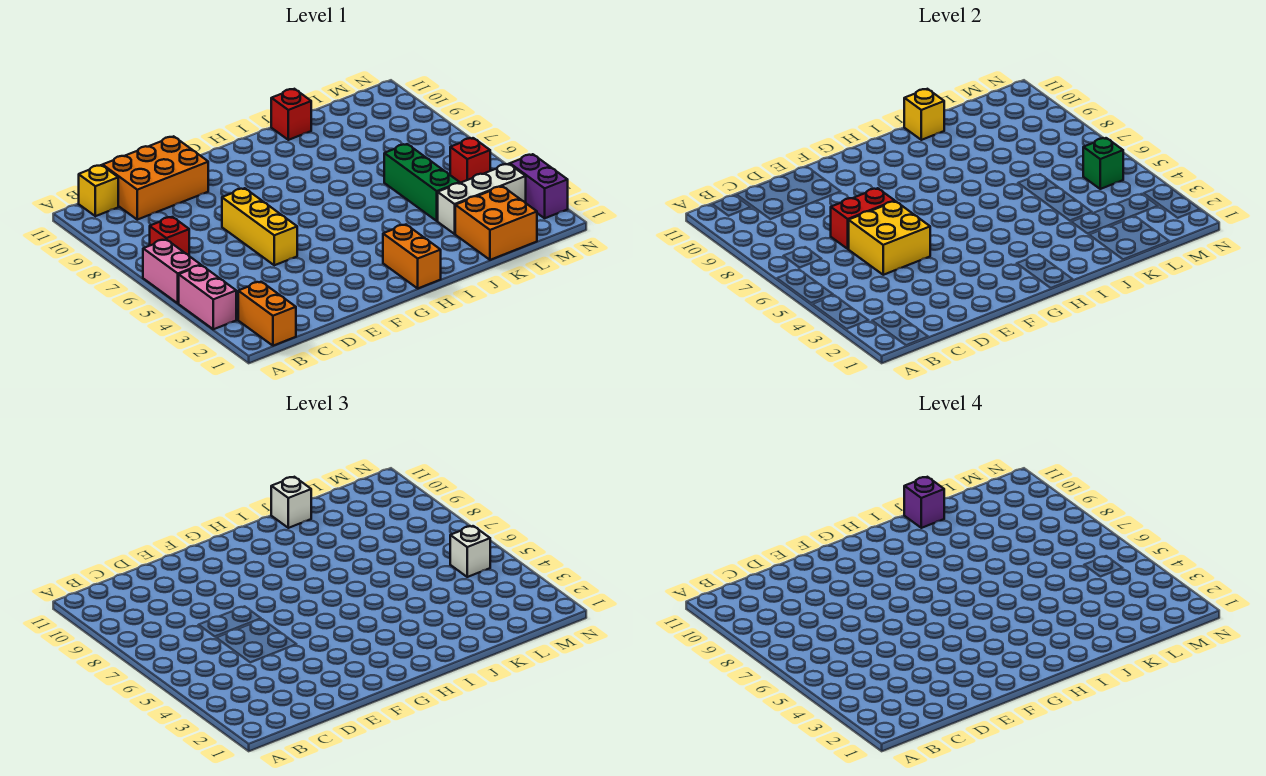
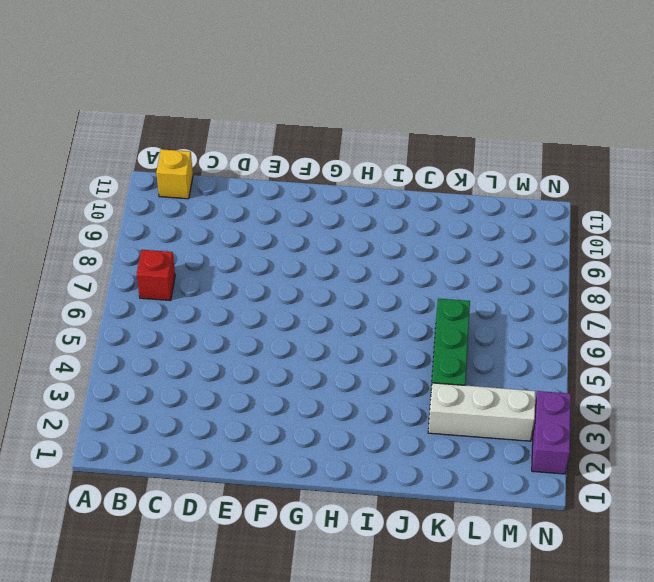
none -> pink 1x2 brick [179,265,236,329]
none -> pink 1x2 brick [143,240,201,303]
none -> orange 1x2 brick [238,282,296,346]

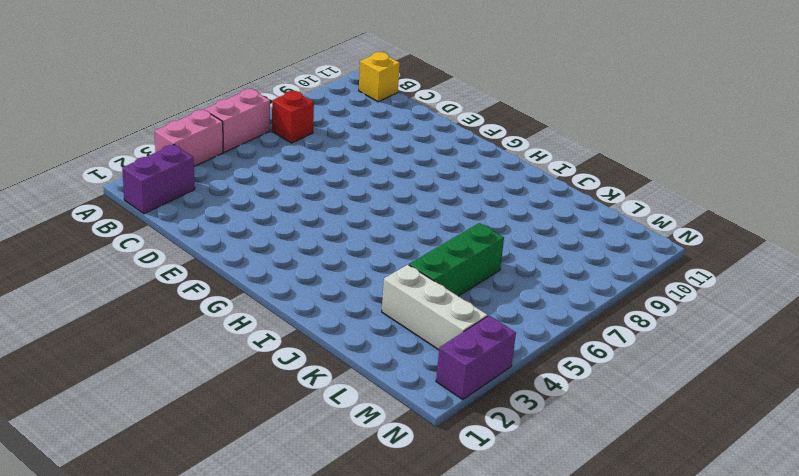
purple 1x2 brick [122,145,195,214] -> orange 1x2 brick [238,282,296,346]
none -> orange 2x3 brick [103,136,208,220]
none -> yellow 1x3 brick [222,188,297,265]
none -> orange 1x2 brick [383,225,441,288]

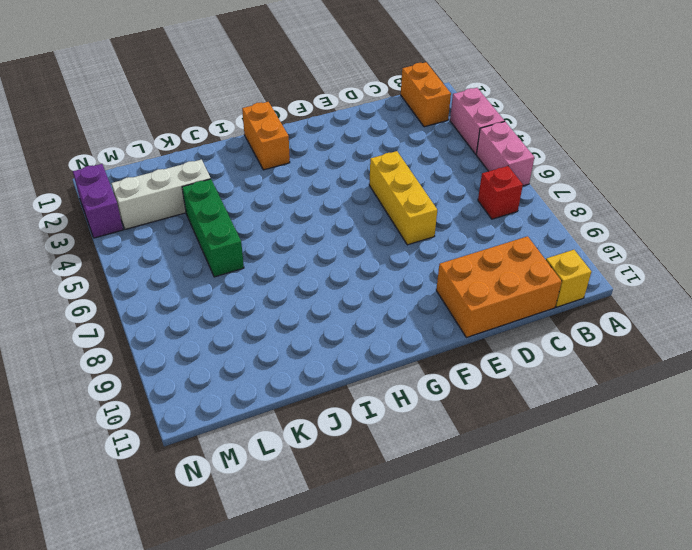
none -> red 1x1 brick [271,89,311,140]
none -> orange 2x2 brick [455,186,537,260]
none -> red 1x1 brick [450,138,490,183]

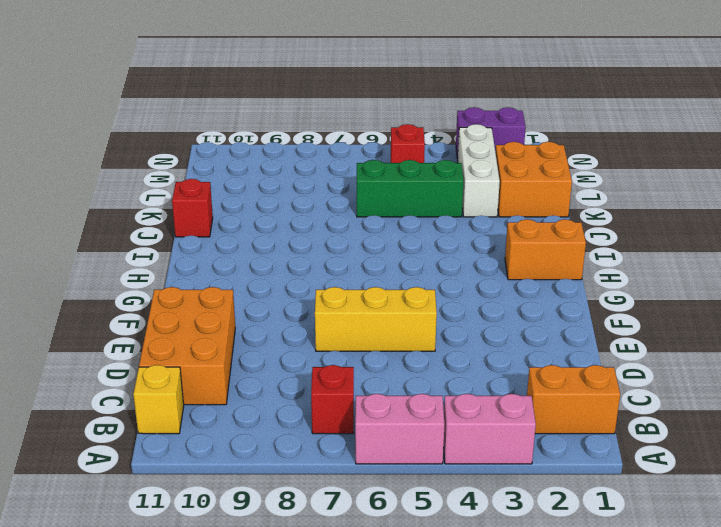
none -> yellow 2x2 brick [849,201,930,275]
none -> red 1x2 brick [831,188,895,249]
none -> yellow 1x1 brick [904,89,944,140]

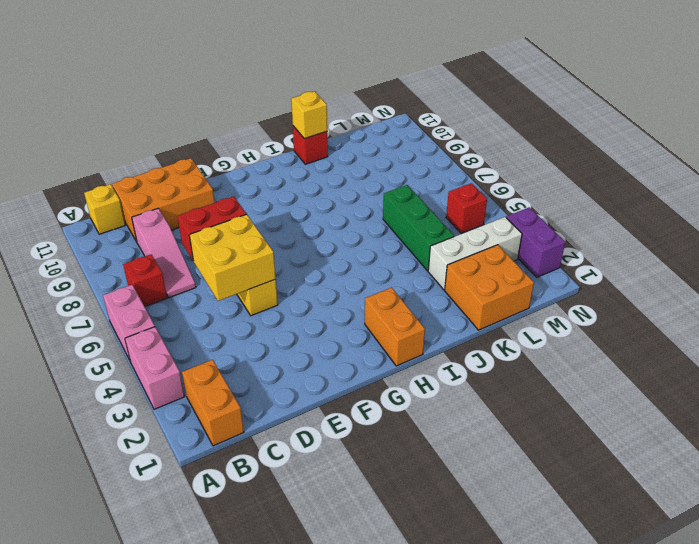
pink 1x3 slope [132,208,196,298] -> none
none -> green 1x1 brick [1083,138,1123,189]
none -> white 1x1 brick [271,477,311,528]
none -> white 1x1 brick [450,526,490,577]

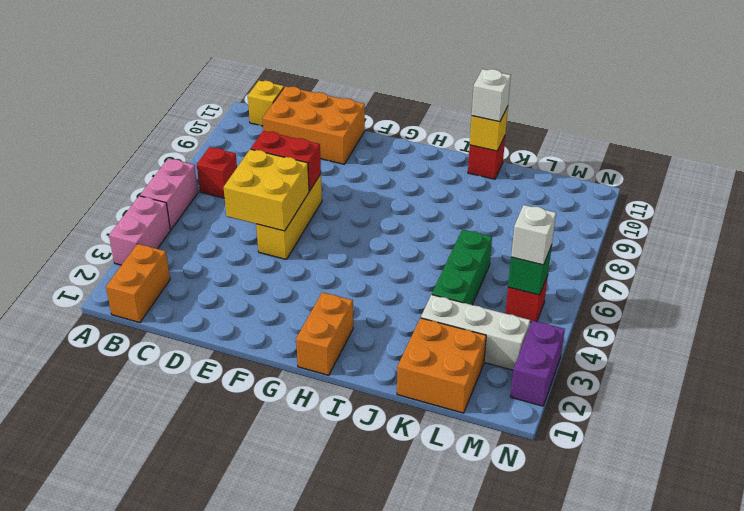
none -> purple 1x1 brick [904,477,944,528]

